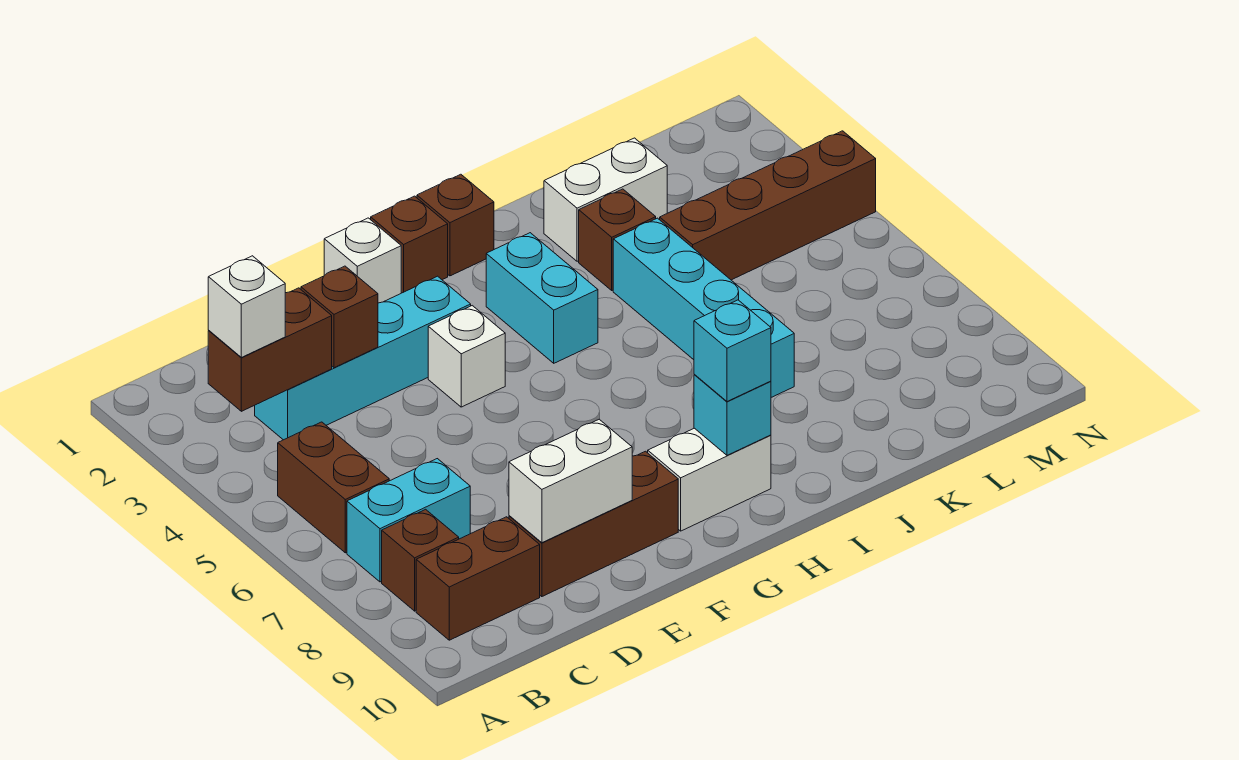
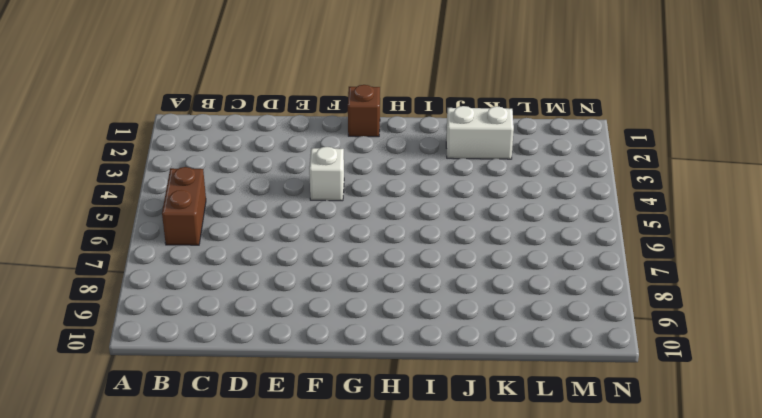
none -> cyan 1x2 brick [347,459,470,582]
none -> brown 1x1 brick [382,509,459,611]
none -> brown 1x2 brick [416,517,540,640]

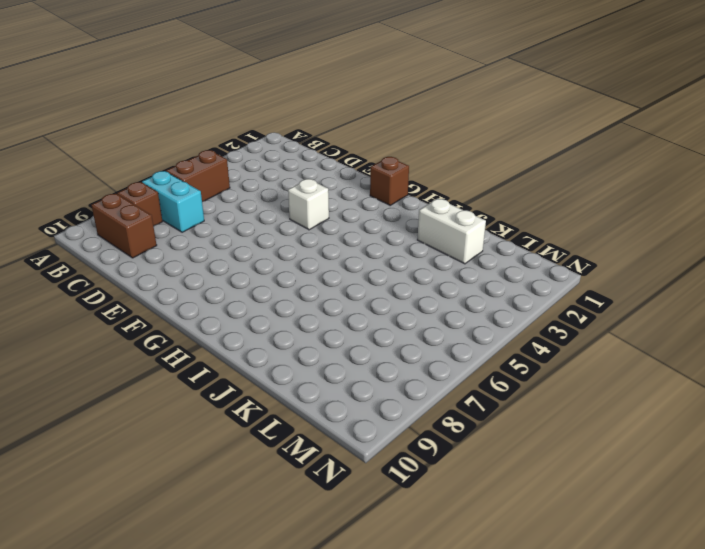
none -> cyan 1x4 brick [255,276,471,440]
none -> brown 1x3 brick [509,451,678,597]
none -> white 1x1 brick [324,218,401,303]

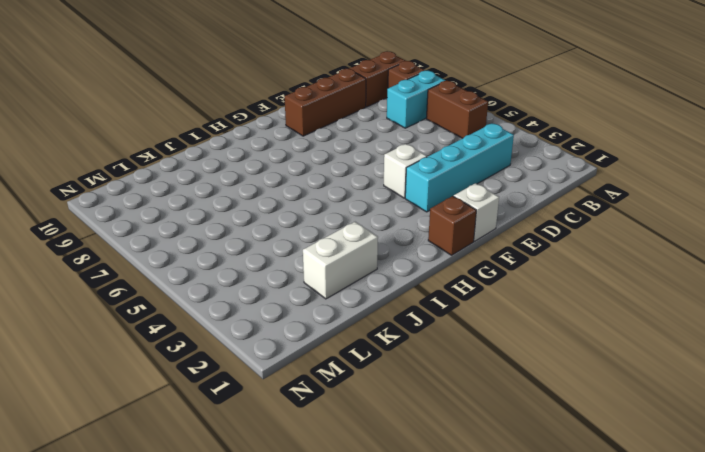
none -> white 1x2 brick [648,428,771,531]
none -> brown 1x1 brick [417,174,494,276]
none -> cyan 1x2 brick [486,233,598,363]

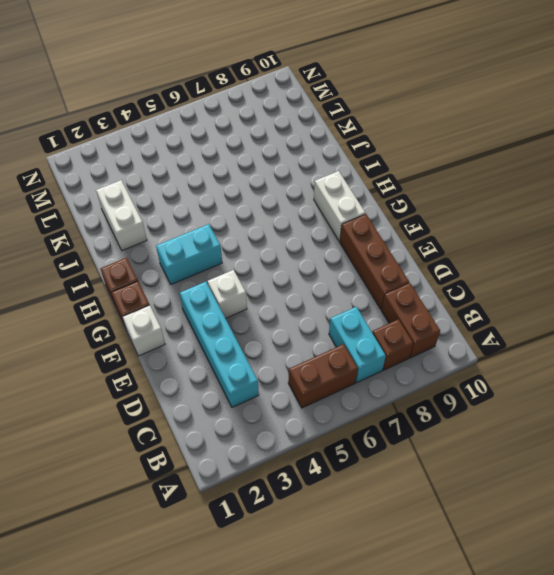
none -> brown 1x1 brick [579,189,656,290]
none -> cyan 1x4 brick [613,218,794,397]
none -> brown 1x4 brick [660,131,876,280]

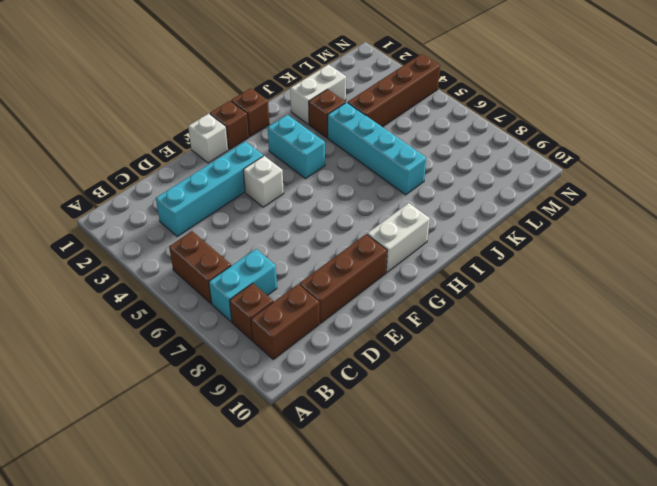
none -> brown 1x2 brick [208,288,332,411]
none -> brown 1x1 brick [301,266,378,368]
none -> white 1x2 brick [509,419,632,543]

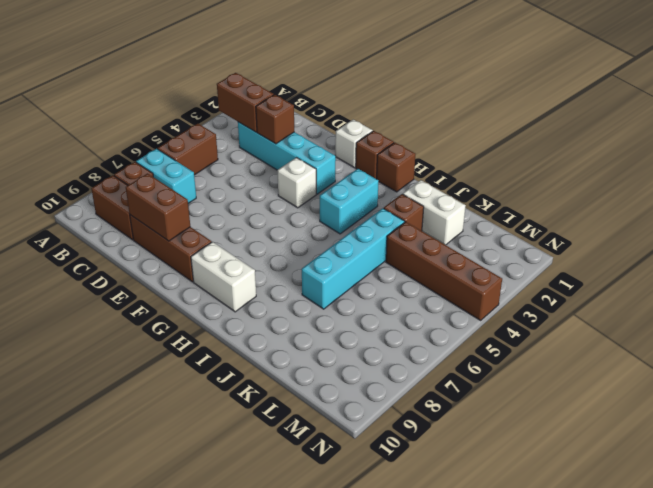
brown 1x2 brick [126,173,190,241] -> white 1x2 brick [509,419,632,543]
none -> cyan 1x1 brick [694,374,771,455]
none -> white 1x1 brick [208,256,285,357]
none -> cyan 1x1 brick [694,300,771,402]

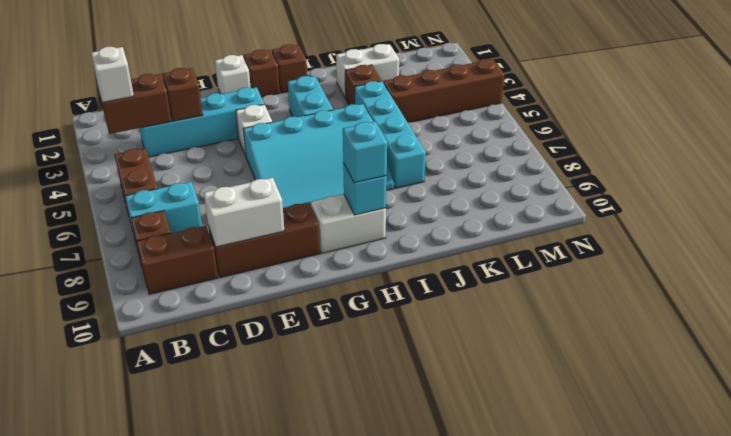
cyan 3x4 slope [243,104,394,208] -> none

